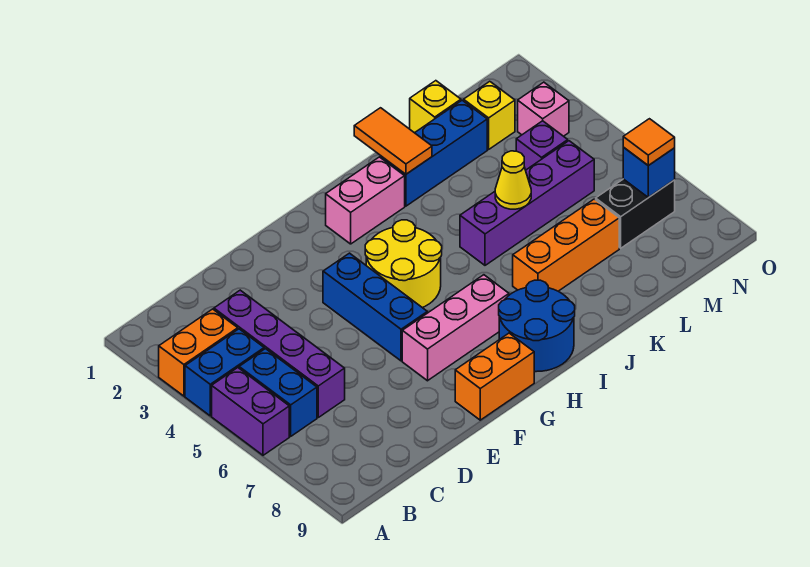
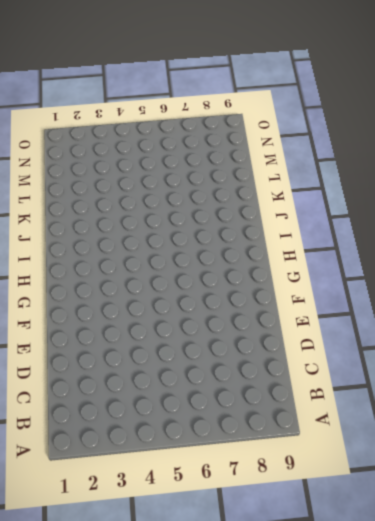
none -> orange 1x2 brick [159,309,238,396]
none -> blue 1x2 brick [185,329,264,416]
none -> purple 1x2 brick [212,368,289,455]

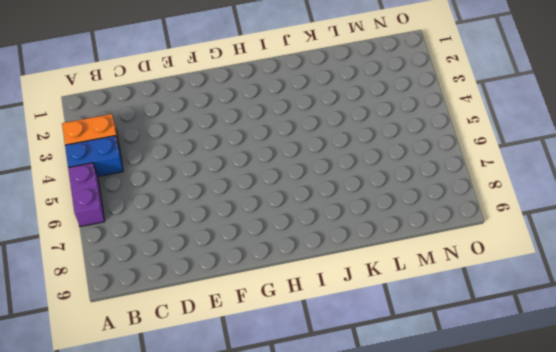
none -> blue 1x2 brick [239,349,317,436]
none -> purple 1x4 brick [214,290,345,417]
none -> blue 1x3 brick [323,253,427,361]

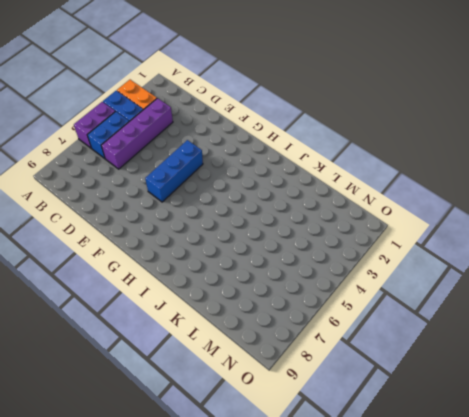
none -> pink 1x3 brick [402,275,509,381]
none -> orange 1x2 brick [455,333,534,420]
none -> yellow 2x2 round brick [365,220,442,308]

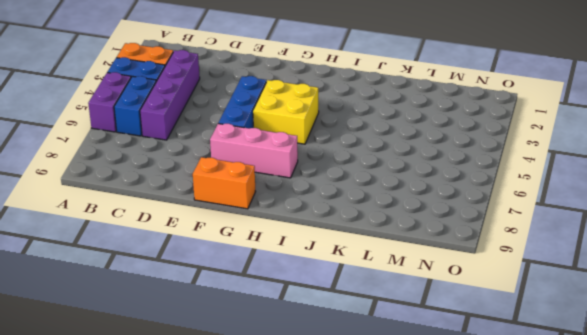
yellow 2x2 brick [253,80,319,144] -> yellow 2x2 round brick [365,220,442,308]
none -> pink 1x2 brick [326,157,405,244]
none -> blue 2x2 round brick [499,280,575,372]
none -> blue 1x3 brick [381,100,487,206]

